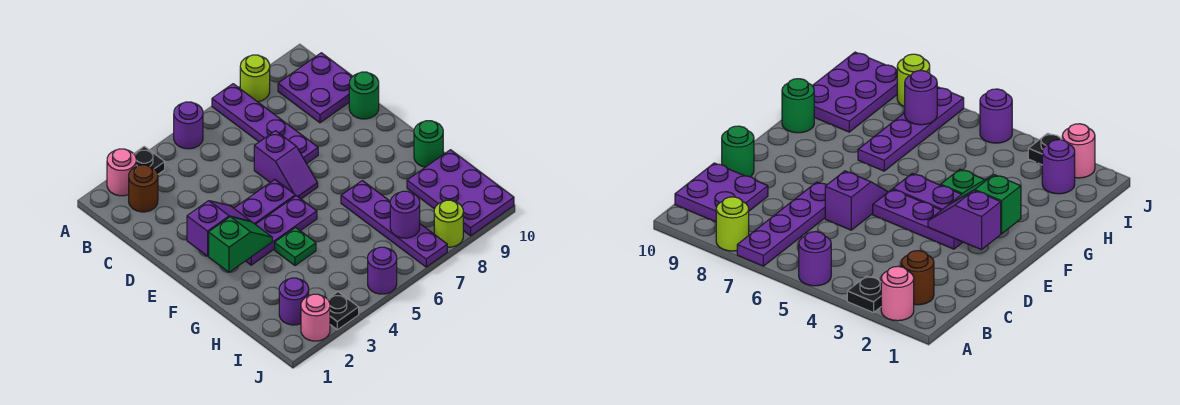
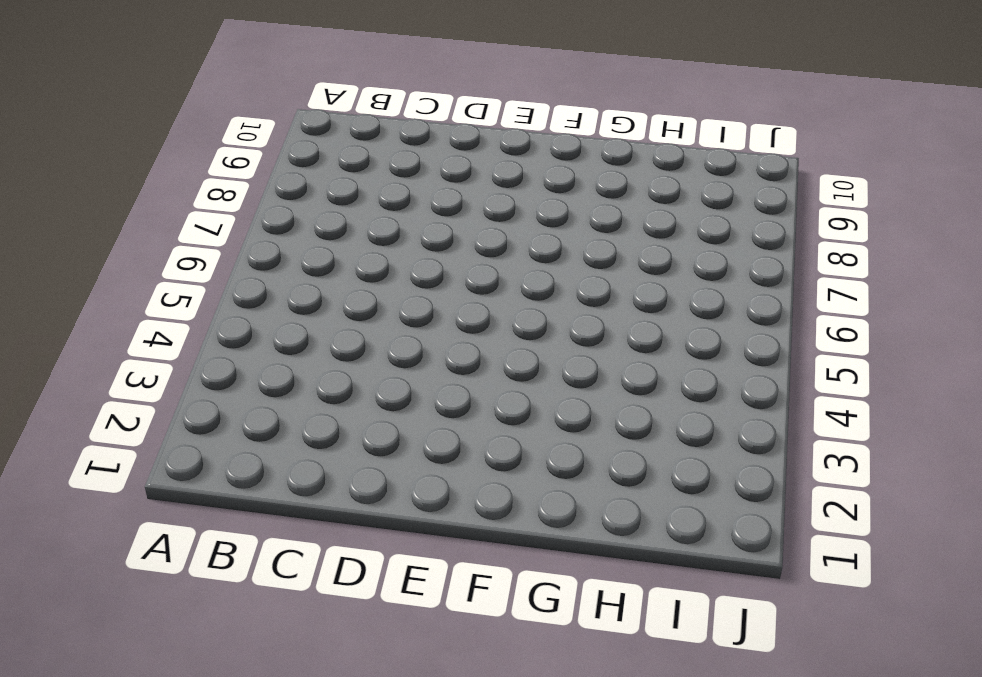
none -> pink 1x1 round brick [107,149,136,196]
none -> black 1x1 plate [134,146,165,174]
none -> purple 1x1 round brick [174,102,203,149]

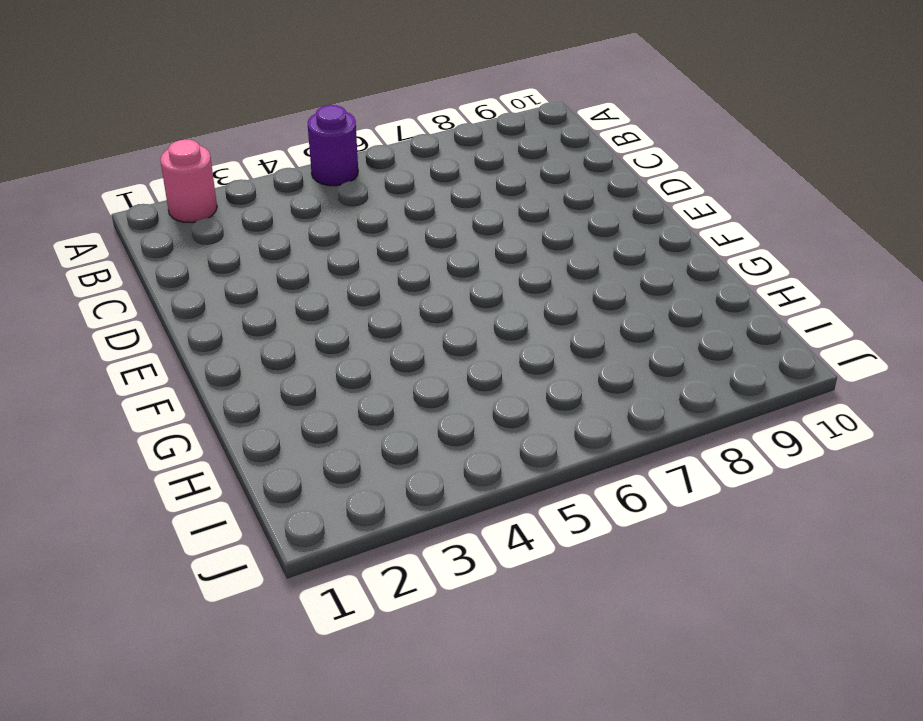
none -> black 1x1 plate [134,146,165,174]
none -> purple 1x4 plate [212,84,318,164]
none -> lime 1x1 round brick [240,55,270,102]

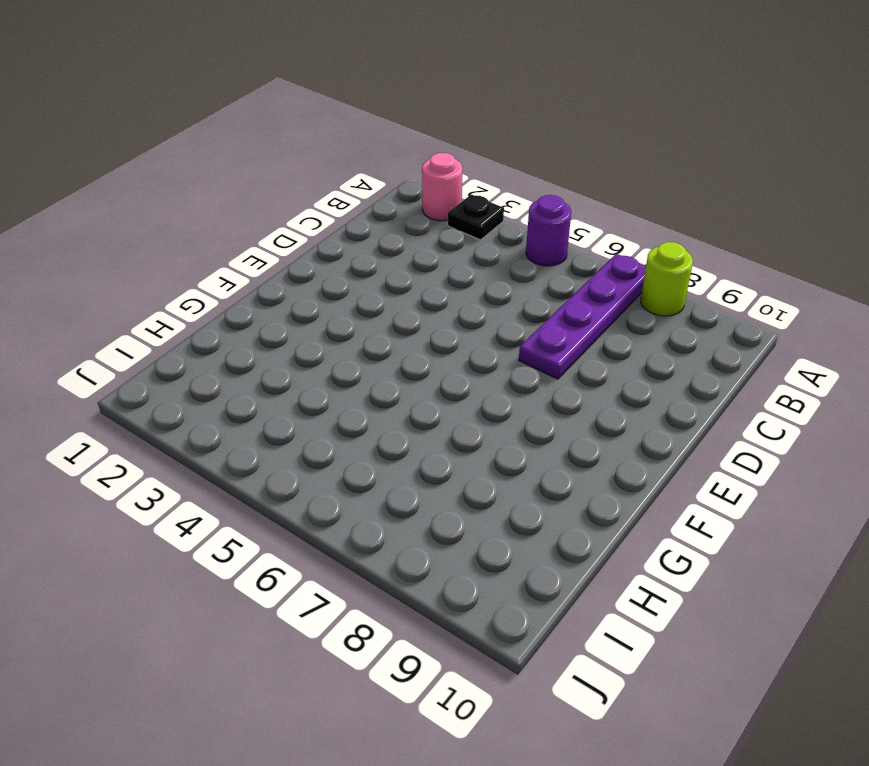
none -> brown 1x1 round brick [129,165,158,212]
none -> purple 2x2 plate [278,53,353,123]
none -> purple 1x2 slope [254,131,318,199]

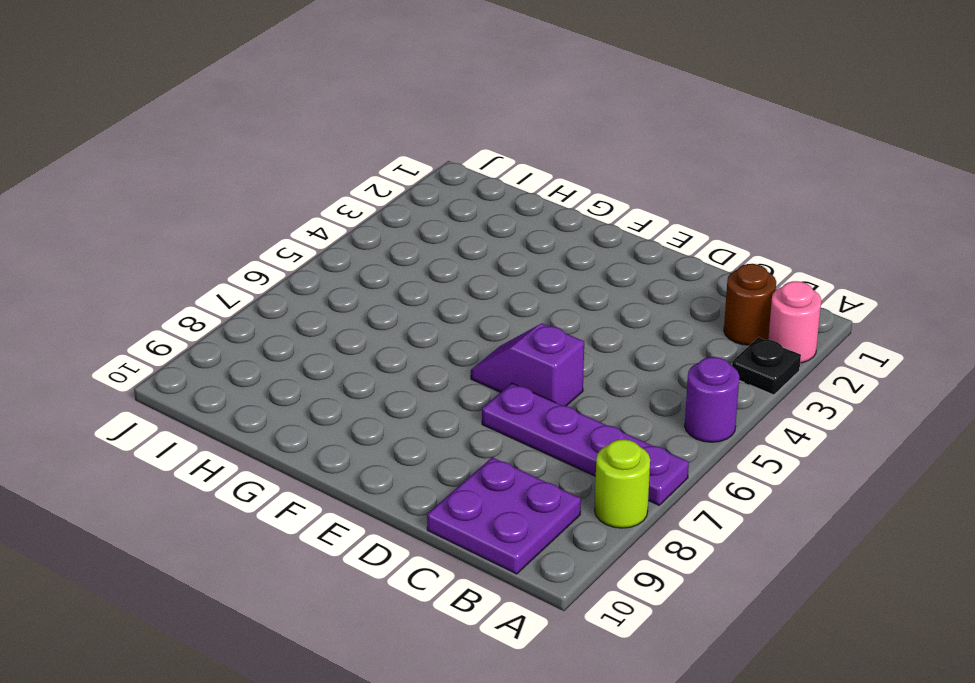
none -> green 1x1 round brick [349,72,379,119]
none -> purple 1x3 plate [234,180,295,224]
none -> purple 1x3 plate [246,196,317,265]

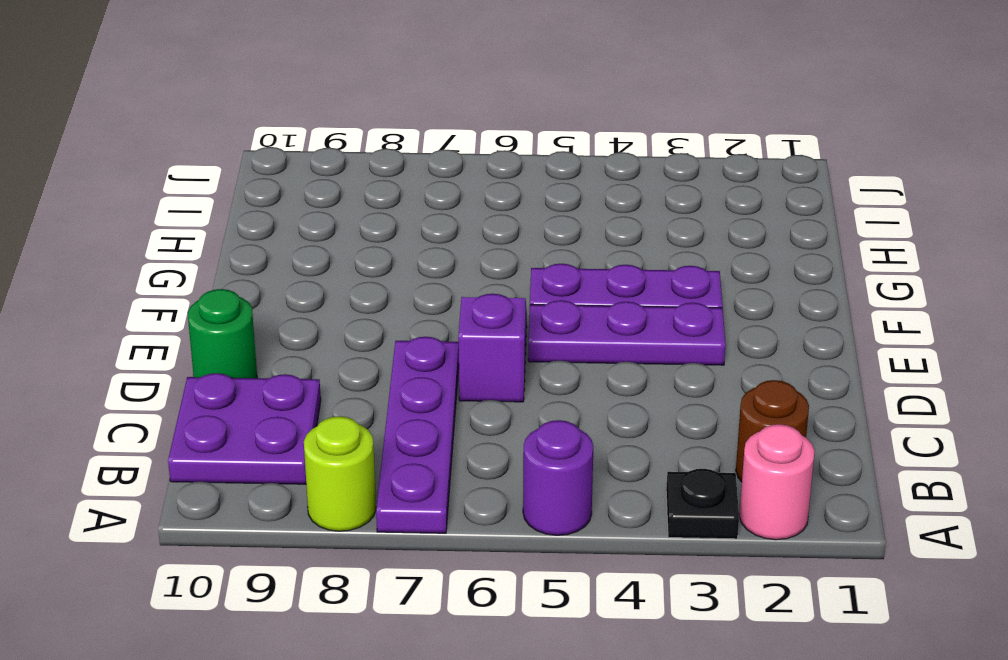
none -> green 1x1 plate [275,227,316,266]
none -> purple 1x4 plate [341,181,447,267]
none -> green 1x1 round brick [414,121,443,167]

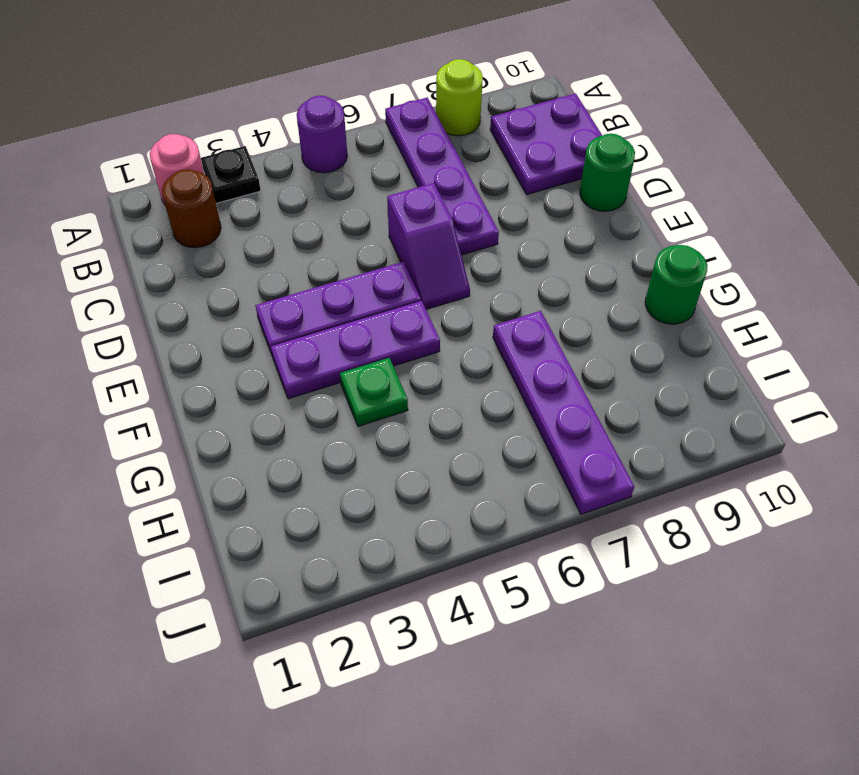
none -> purple 2x3 plate [407,150,514,236]
none -> purple 1x1 round brick [279,278,309,325]
none -> pink 1x1 round brick [301,294,330,341]

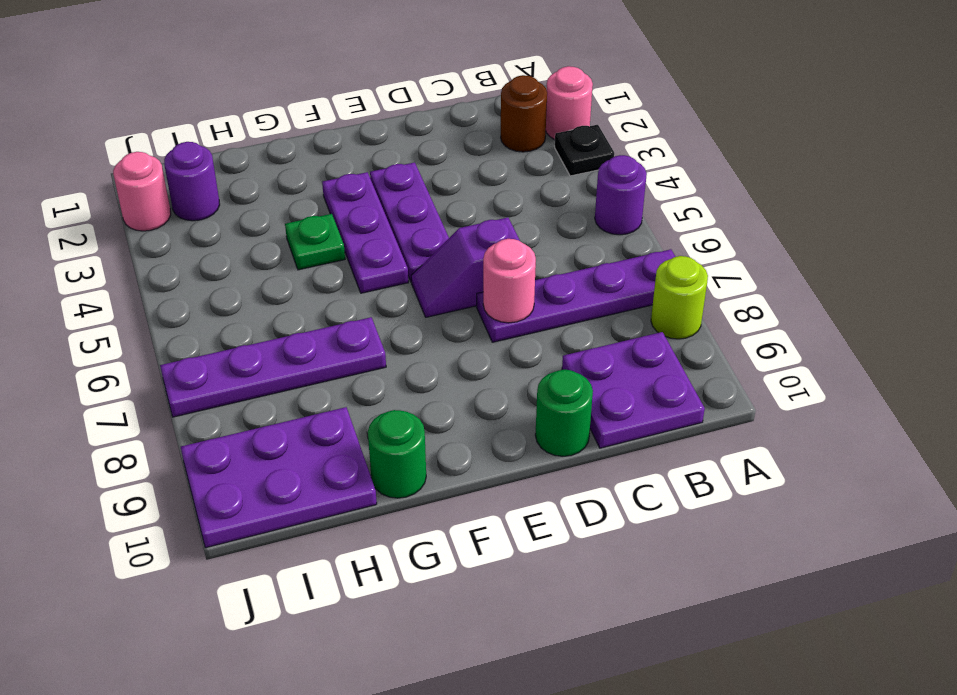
pink 1x1 round brick [483,239,536,323] -> none
none -> black 1x1 plate [328,292,359,330]
none -> purple 1x1 round brick [368,247,397,294]
none -> lime 1x1 round brick [434,200,463,247]

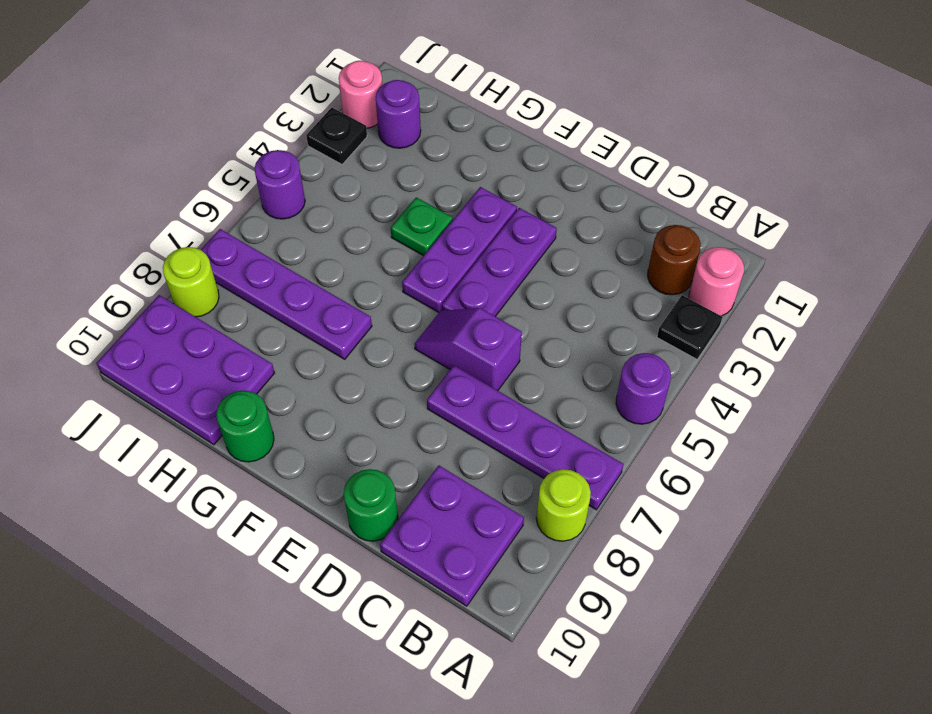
none -> purple 1x2 slope [187,201,251,256]
none -> green 1x2 slope [209,217,272,272]
none -> purple 1x1 round brick [390,191,420,238]

